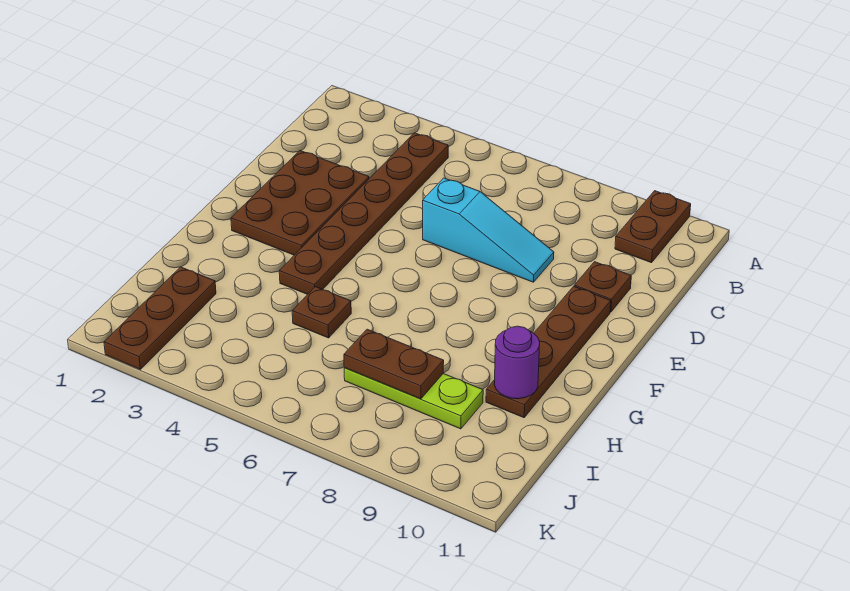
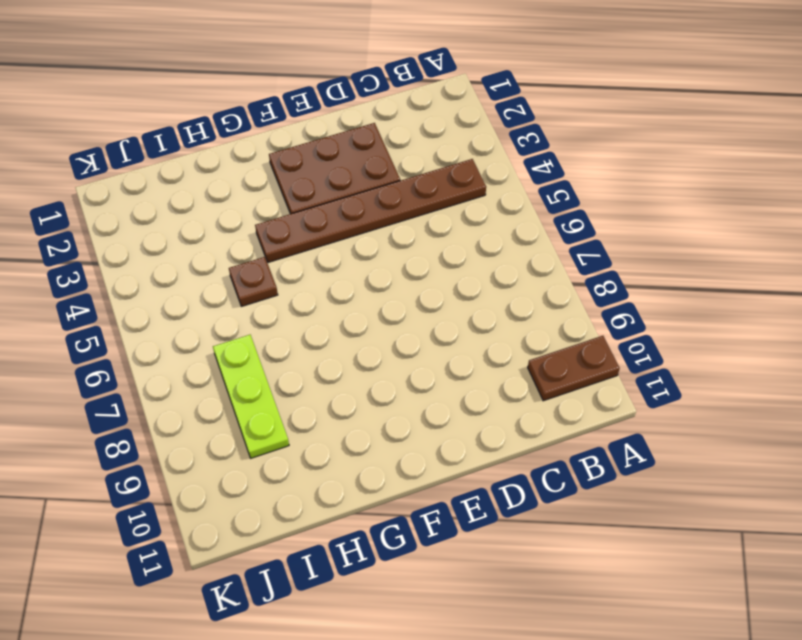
none -> cyan 1x3 slope [423,178,554,282]
none -> brown 1x1 plate [574,262,631,312]

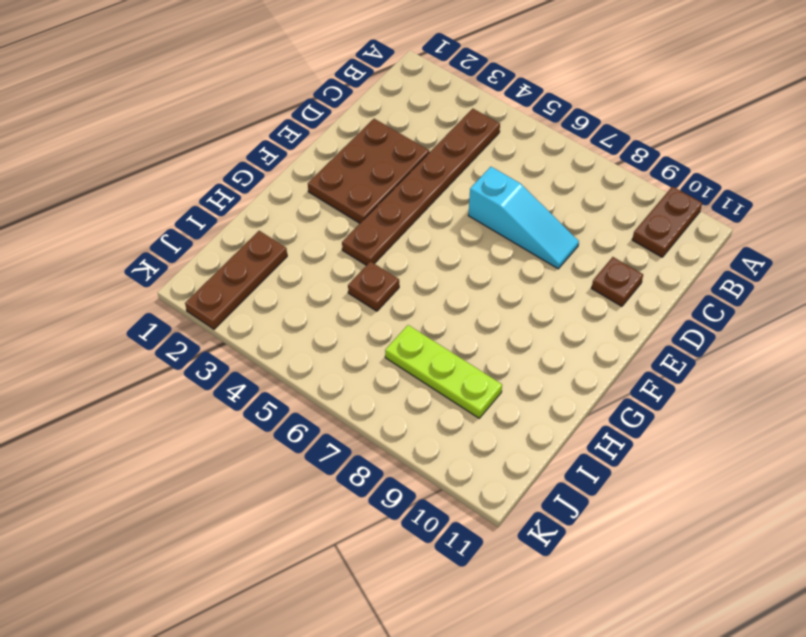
none -> brown 1x4 plate [486,286,611,418]
none -> purple 1x1 round brick [494,326,540,399]

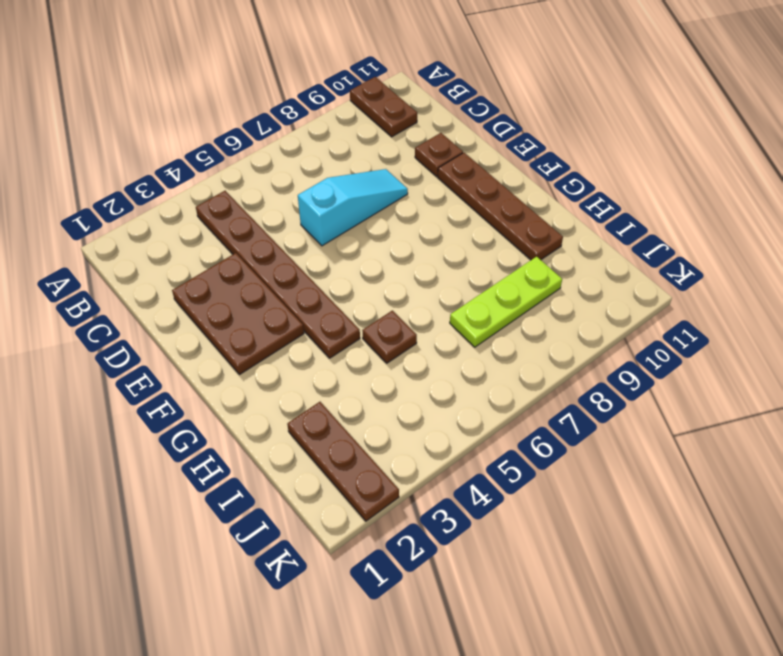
none -> purple 1x1 round brick [494,326,540,399]
none -> brown 1x2 plate [344,329,444,399]

